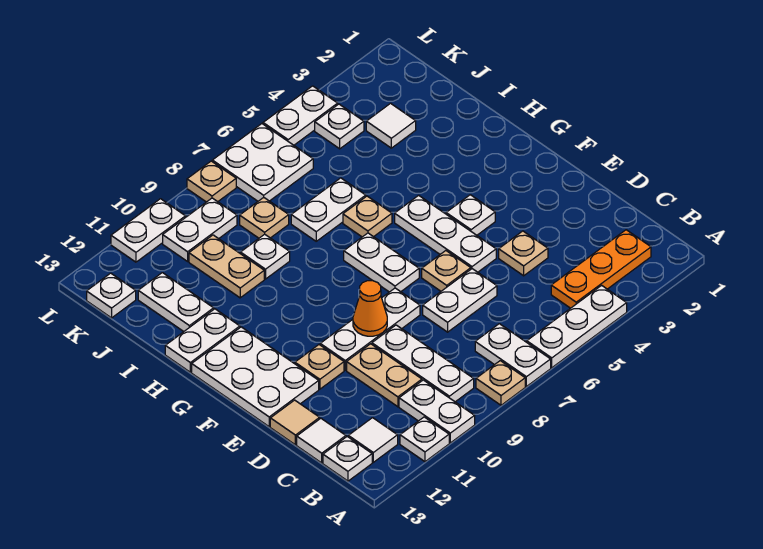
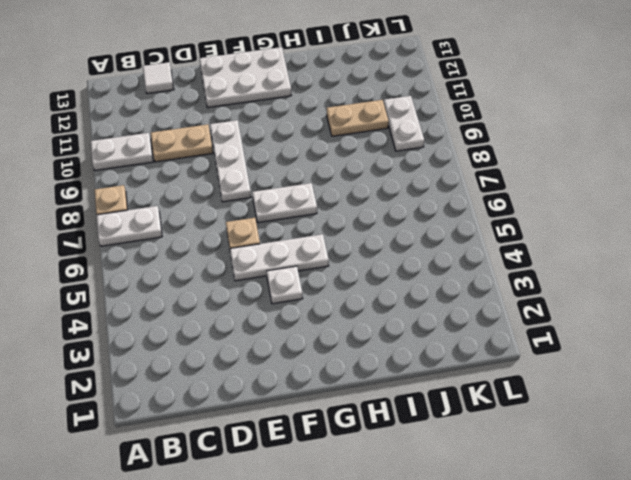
none -> white 1x3 plate [527,285,627,368]
none -> white 1x1 plate [400,417,449,462]
none -> orange 1x3 plate [551,230,651,308]
none -> white 1x3 plate [372,325,474,402]

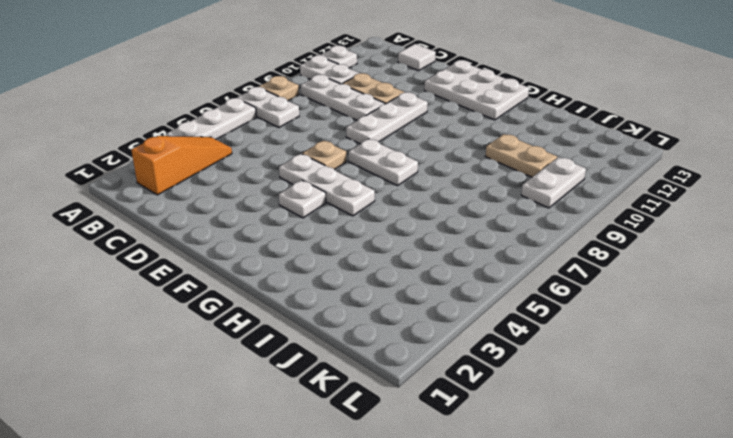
orange 1x3 slope [132,136,232,195] -> orange 1x3 plate [551,230,651,308]
none -> white 1x1 tile [348,418,398,462]
none -> white 1x1 plate [323,437,372,481]
none -> tan 1x1 plate [499,231,548,276]
none -> white 1x2 plate [423,269,497,332]

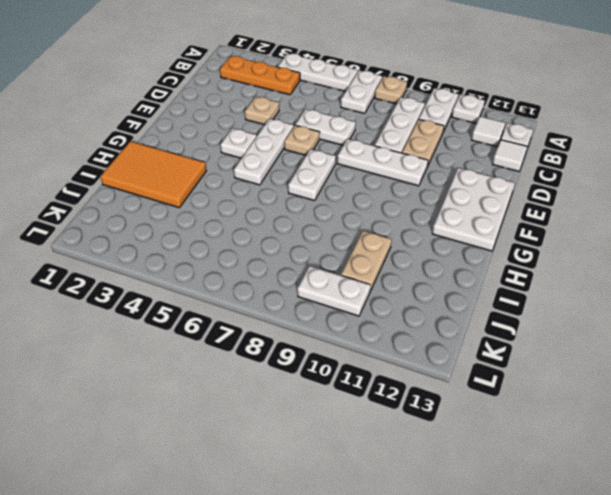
orange 2x3 tile [101,141,206,208] -> none
none -> tan 1x1 tile [270,400,320,445]
none -> tan 1x1 plate [295,345,344,389]
none -> tan 1x1 plate [343,196,392,237]
none -> white 1x2 plate [165,309,240,372]

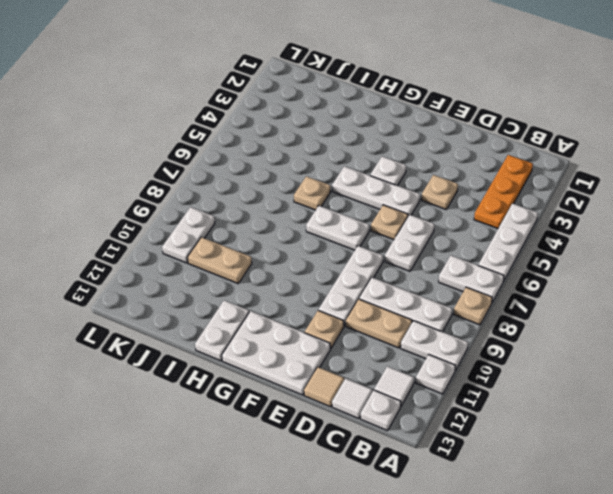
none -> white 1x2 plate [291,178,366,241]
none -> white 1x1 plate [241,234,290,279]
none -> white 1x2 plate [138,273,214,331]
none -> white 1x1 tile [366,103,416,148]

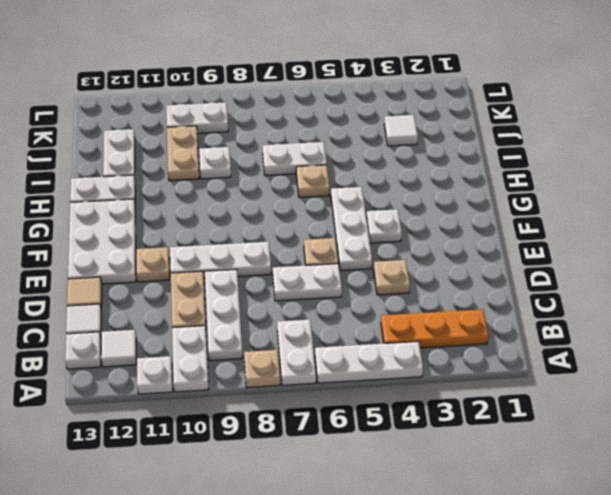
none -> white 1x2 plate [344,233,419,292]
none -> tan 1x1 plate [240,197,289,238]
none -> white 1x1 plate [315,104,364,149]
none -> white 2x2 plate [212,124,313,201]

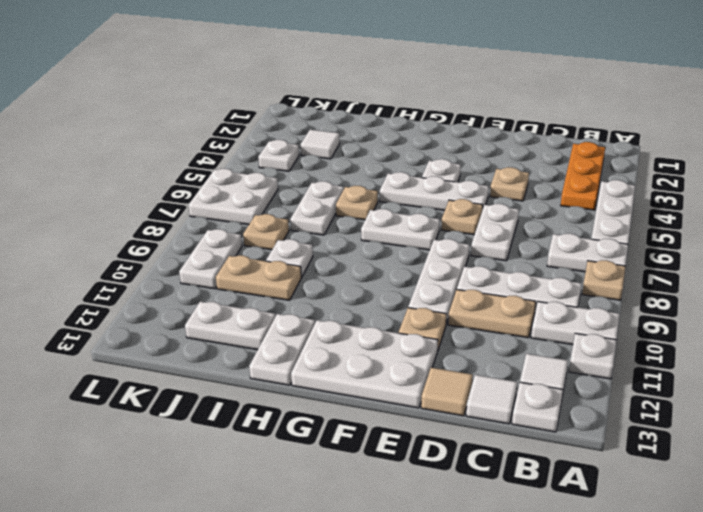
none -> white 1x1 plate [87,273,136,318]
none -> white 1x2 plate [263,86,338,145]
none -> tan 1x1 plate [187,161,236,202]
none -> white 1x2 plate [111,199,186,262]

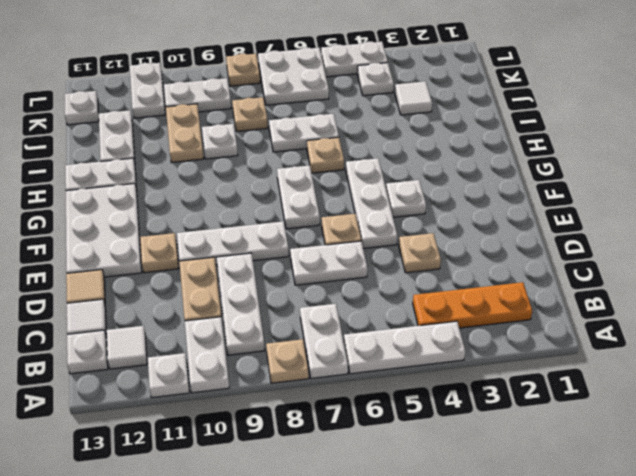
white 1x2 plate [130,63,165,118] -> white 1x2 plate turned to [111,199,186,262]
none -> orange 1x1 cone [353,281,387,336]

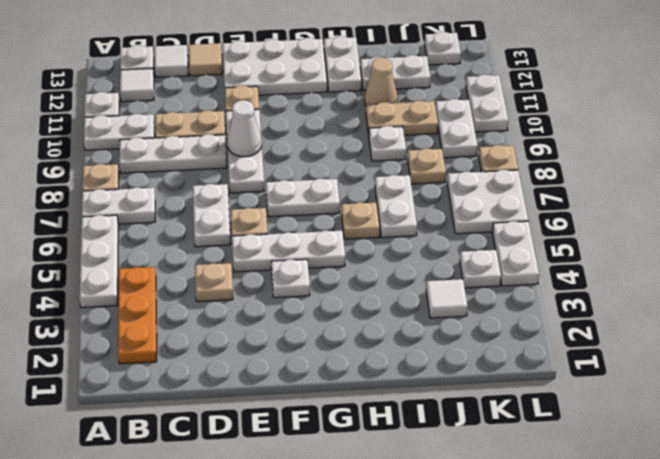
white 1x1 cone [227,100,262,157] -> orange 1x1 cone [353,281,387,336]
tan 1x1 cone [365,58,398,105] -> none

